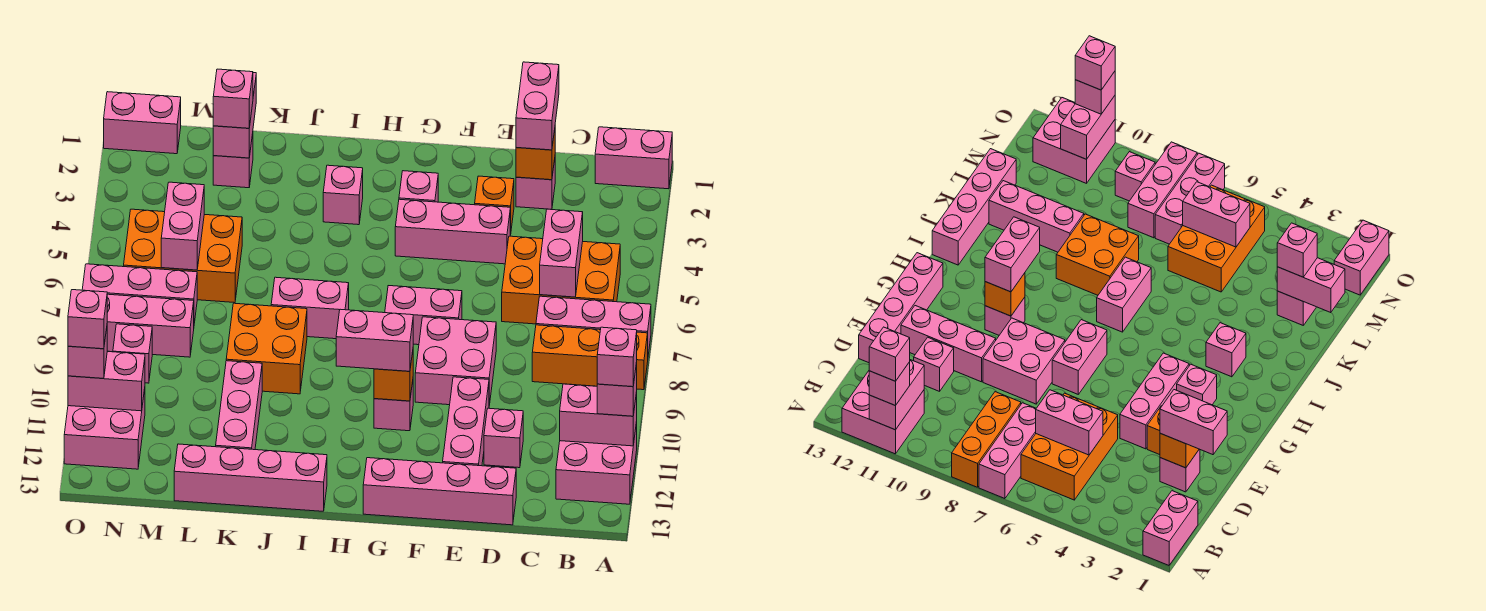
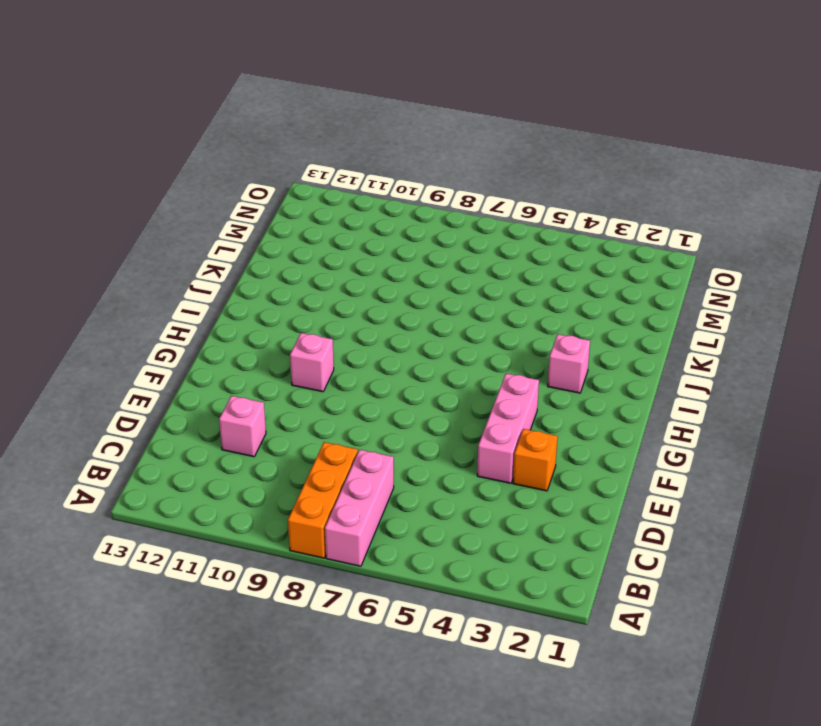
none -> pink 1x2 brick [595,127,672,189]
none -> pink 2x2 brick [556,422,637,504]
none -> orange 2x3 brick [502,236,620,324]
none -> pink 1x1 brick [516,160,555,209]

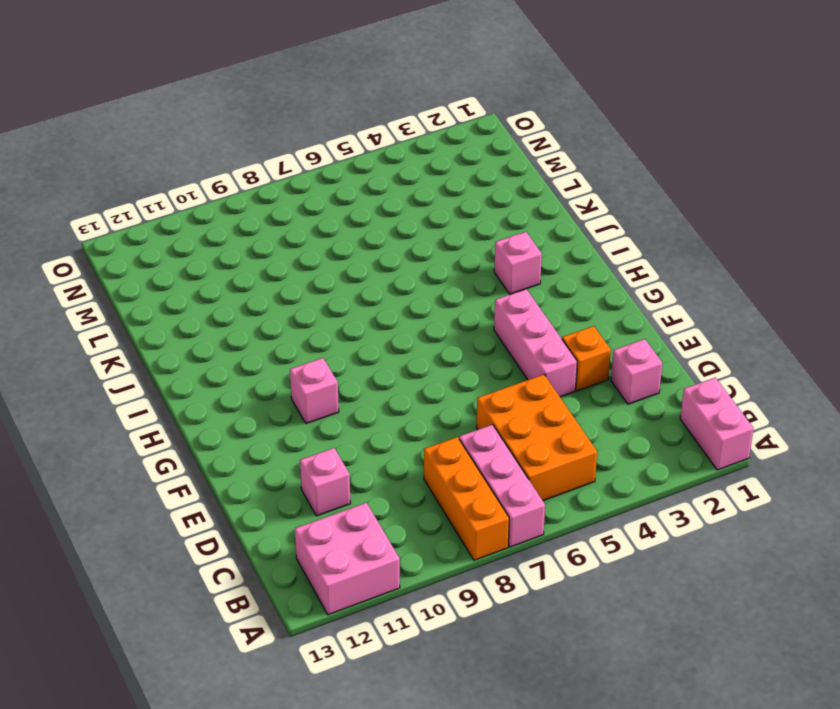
none -> pink 1x4 brick [363,458,516,525]
none -> pink 2x2 brick [415,317,496,405]
none -> pink 1x3 brick [443,377,489,466]
none -> pink 1x2 brick [385,286,462,345]

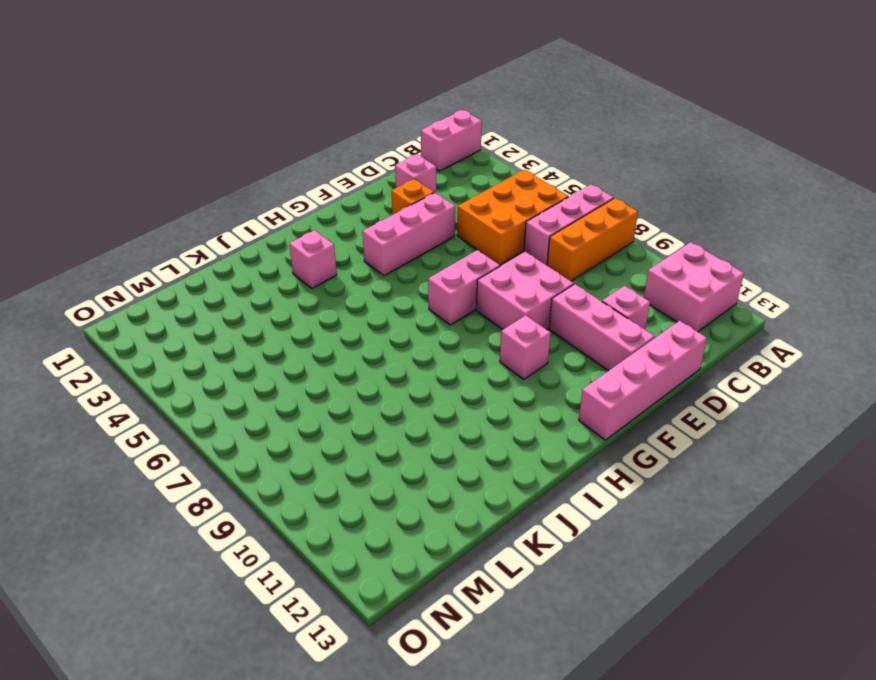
none -> pink 1x1 brick [399,171,438,202]
none -> pink 1x2 brick [271,277,349,339]
none -> pink 1x4 brick [174,444,327,511]
none -> orange 2x2 brick [226,303,307,394]

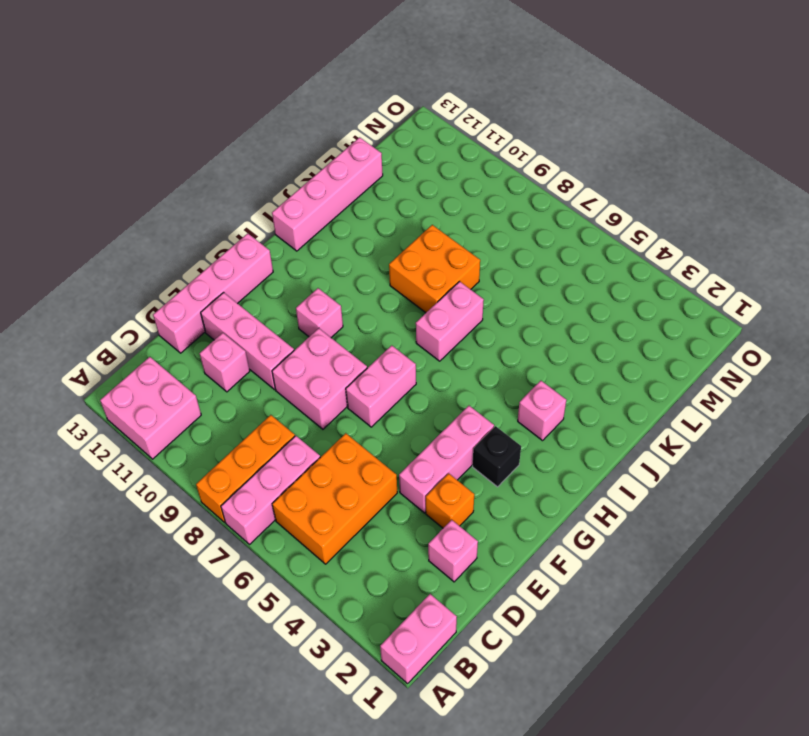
black 1x1 brick [473,426,521,487] -> pink 1x1 brick [399,171,438,202]
none -> pink 1x3 brick [216,361,262,450]
none -> pink 1x1 brick [213,134,253,188]
none -> orange 2x3 brick [124,209,242,303]
none -> pink 1x3 brick [82,264,197,323]

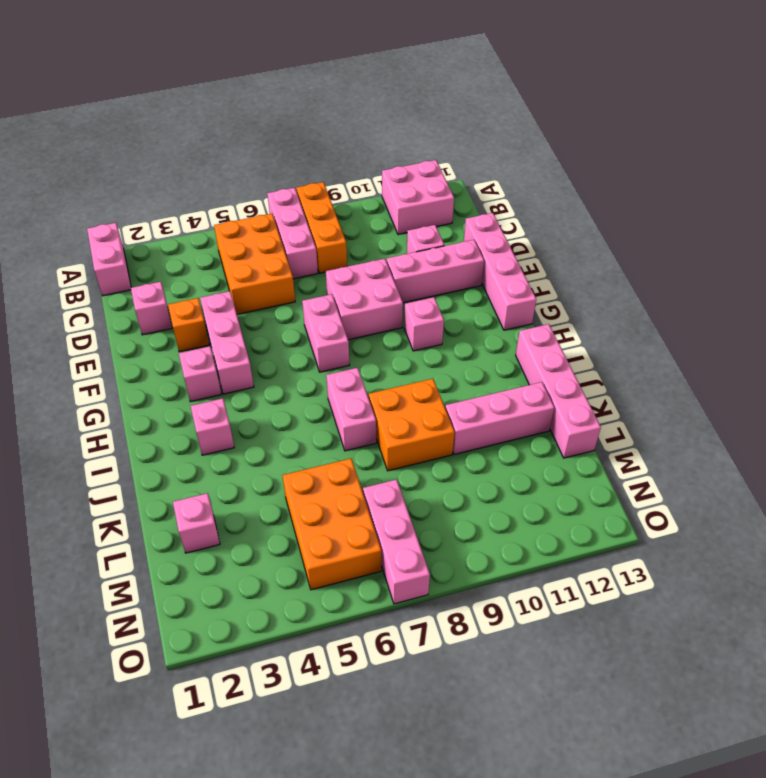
none -> pink 1x3 brick [107,294,194,357]
none -> pink 1x2 brick [104,92,181,154]
none -> pink 1x1 brick [113,324,152,383]
none -> pink 2x2 brick [64,389,145,469]

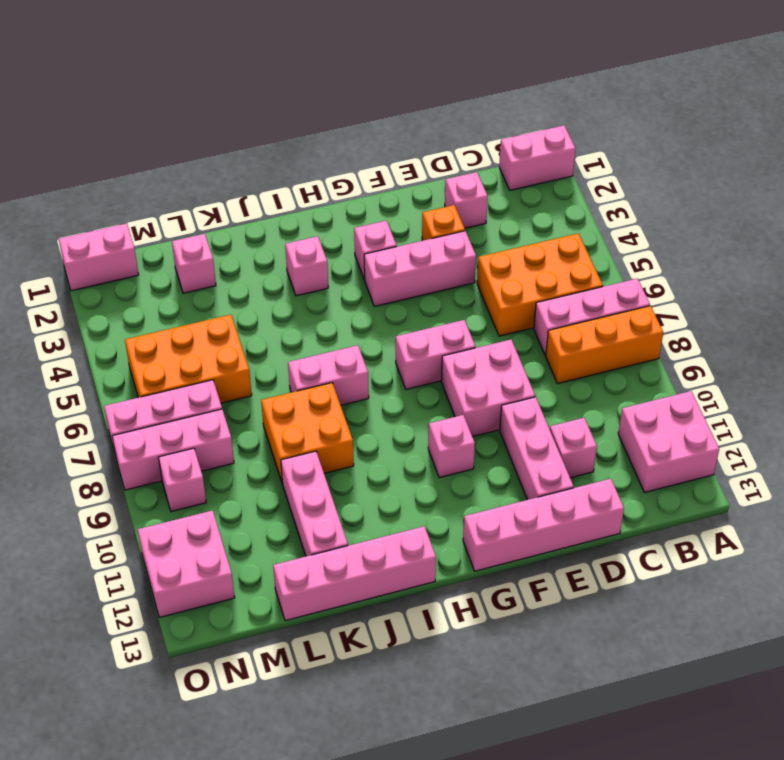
none -> pink 1x2 brick [560,384,637,446]
none -> pink 1x2 brick [540,209,583,297]
none -> orange 1x1 brick [516,130,555,180]
none -> orange 1x1 brick [374,352,413,401]

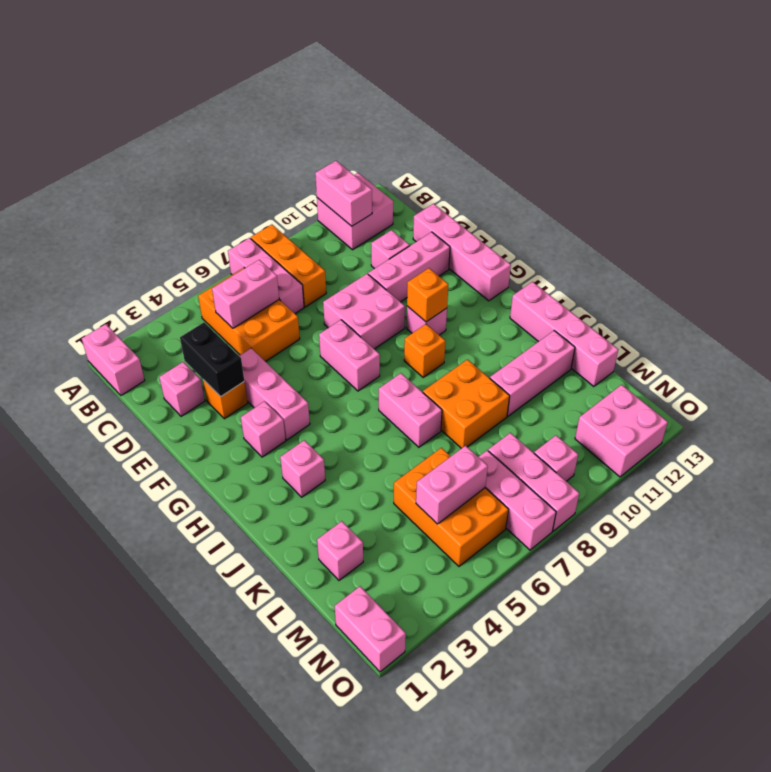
black 1x2 brick [180,323,244,397] -> none
orange 1x1 brick [404,324,445,377] -> orange 1x1 brick moved to [516,130,555,180]
none -> pink 1x2 brick [213,73,256,158]
none -> pink 1x2 brick [68,352,145,411]
none -> pink 1x1 brick [597,363,637,416]
none -> pink 1x2 brick [516,62,559,150]

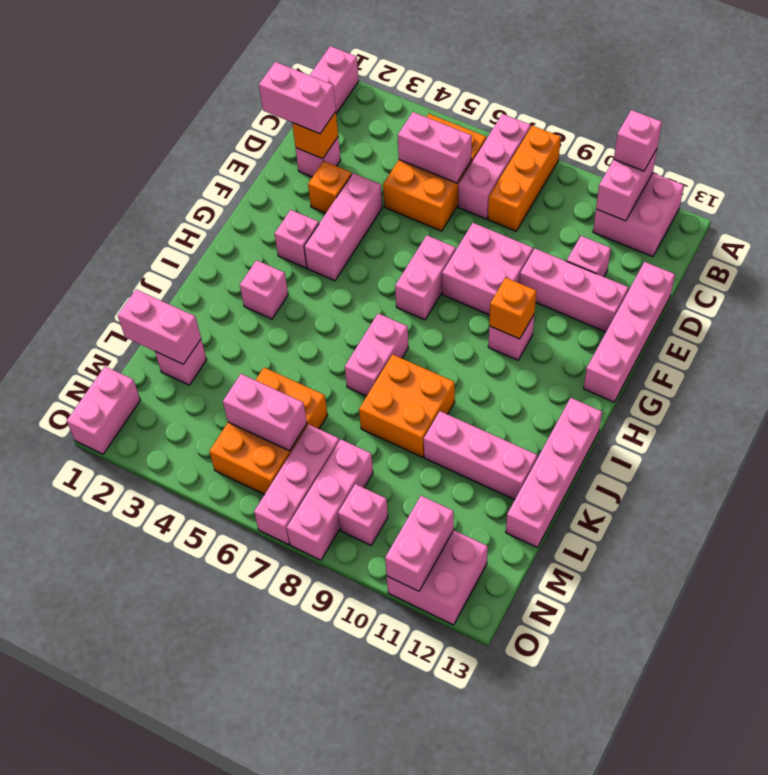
none -> pink 1x2 brick [336,309,413,371]
none -> pink 1x1 brick [213,69,253,128]
none -> pink 1x1 brick [68,328,108,378]
none -> pink 1x1 brick [597,327,637,387]

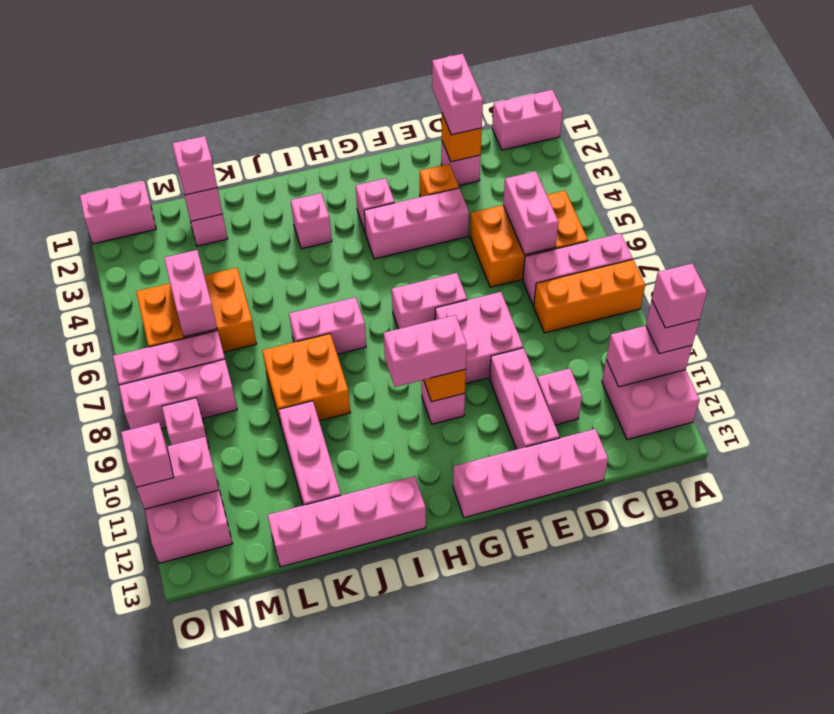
none -> pink 1x1 brick [68,290,107,349]

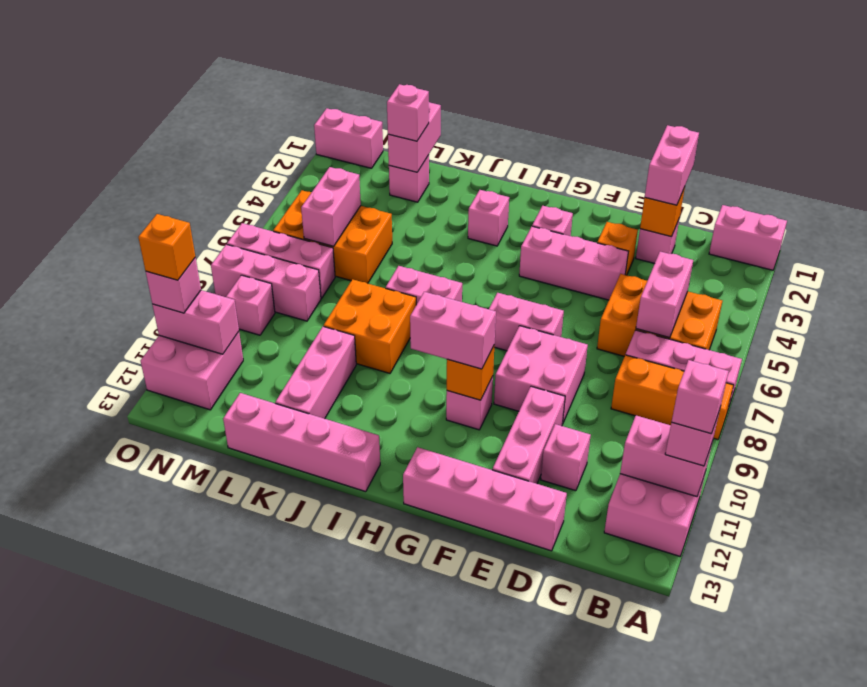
orange 1x1 brick [138,214,195,280] -> pink 1x1 brick [68,290,107,349]

